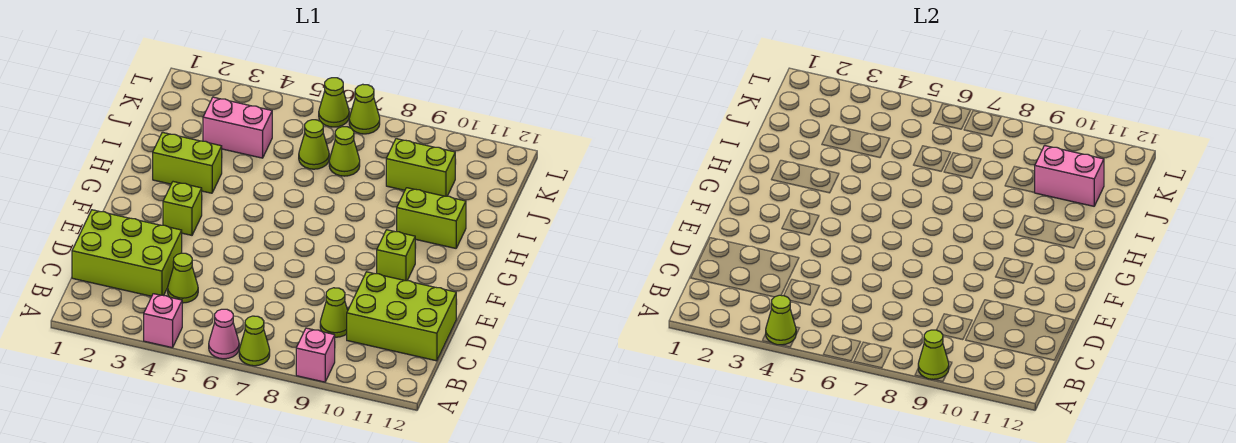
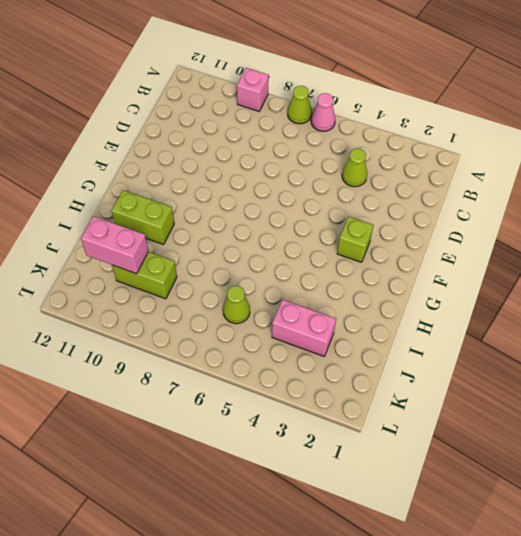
none -> pink 1x1 brick [144,294,182,348]
none -> lime 2x3 brick [72,210,182,296]
none -> lime 1x1 cone [320,288,348,337]

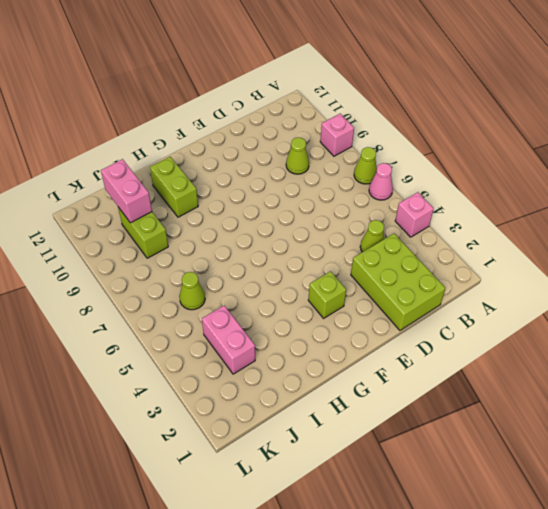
none -> lime 2x3 brick [347,272,456,361]
none -> lime 1x1 brick [377,230,415,281]
none -> lime 1x2 brick [153,132,222,193]

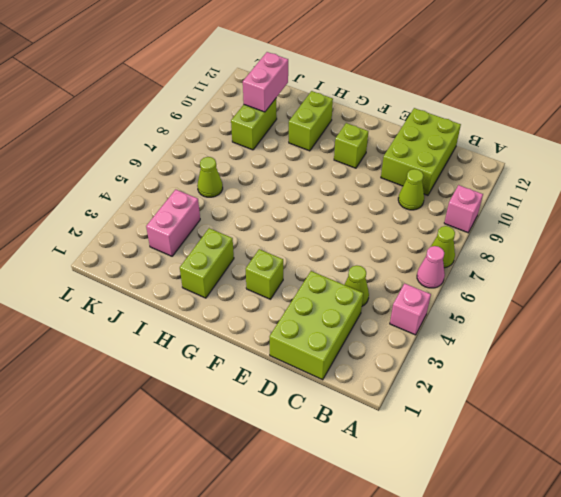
none -> lime 1x1 cone [329,127,360,176]
none -> lime 1x1 cone [319,78,349,127]
none -> lime 1x1 cone [349,84,380,134]

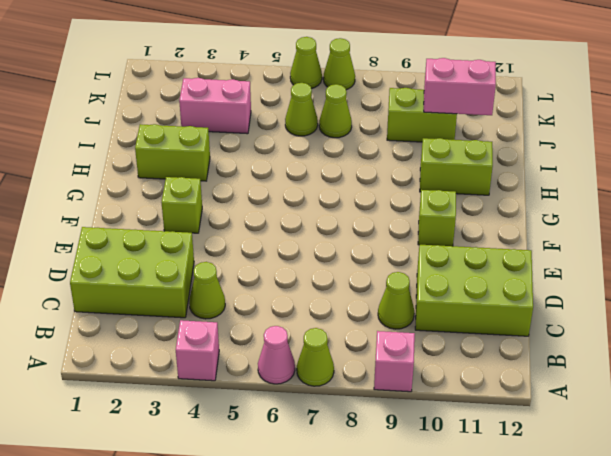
none -> lime 1x1 cone [766,295,796,345]
none -> lime 1x1 cone [918,330,949,379]

